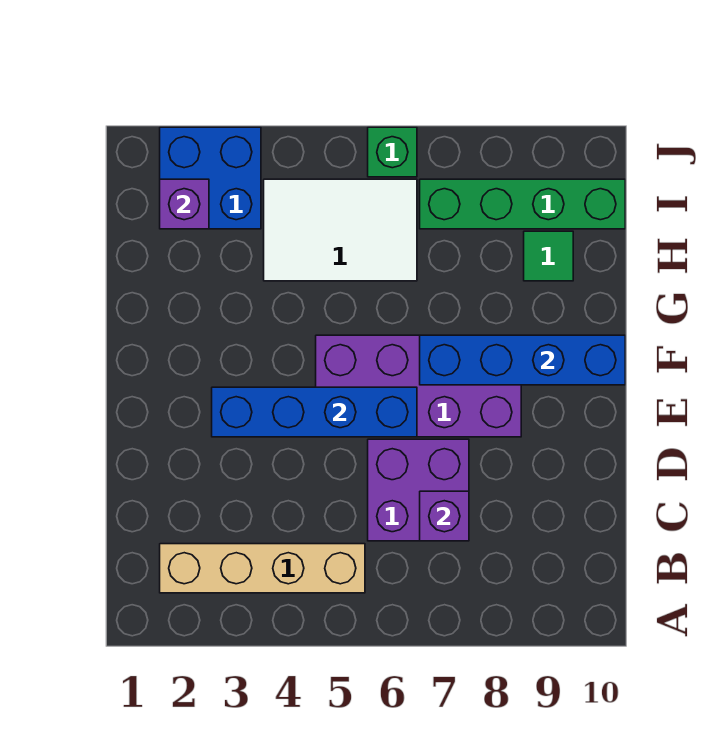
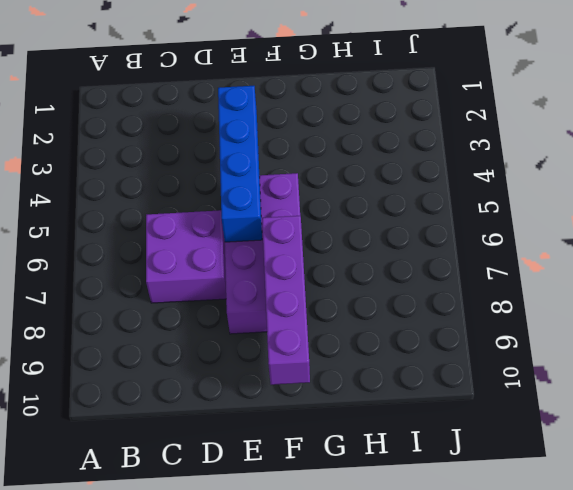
purple 1x4 brick [262,216,310,385] -> blue 1x4 brick [420,335,625,385]
none -> tan 1x4 brick [160,544,365,593]
none -> white 2x3 tile [264,179,417,281]
none -> green 1x1 tile [524,231,573,281]

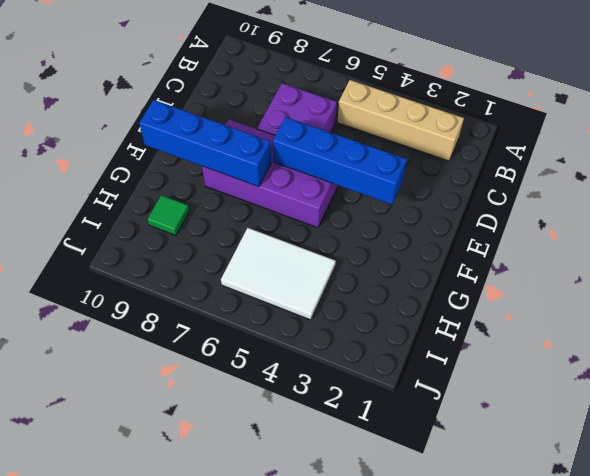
none -> blue 2x2 brick [160,127,261,229]
none -> green 1x4 brick [420,179,625,229]
none -> green 1x1 brick [368,127,417,177]

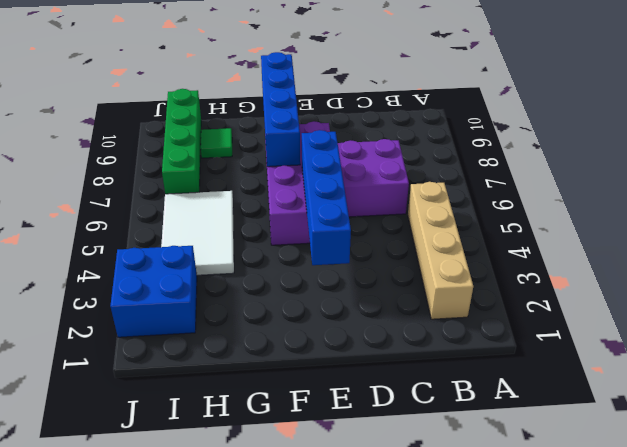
none -> green 1x1 brick [368,127,417,177]
none -> purple 1x1 brick [420,491,469,541]
none -> purple 1x1 brick [160,179,209,229]

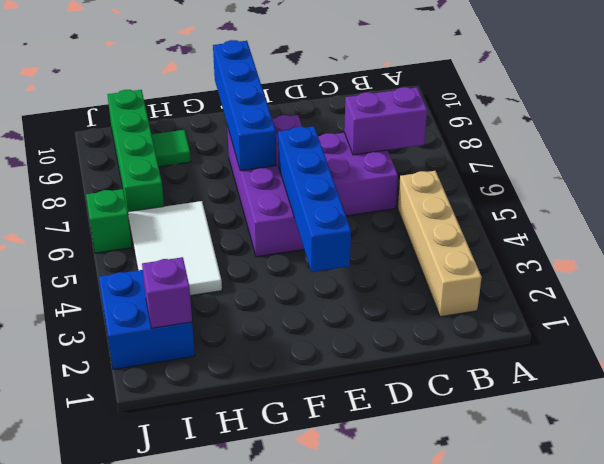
purple 1x2 brick [344,87,427,155] -> purple 1x1 brick [420,491,469,541]

